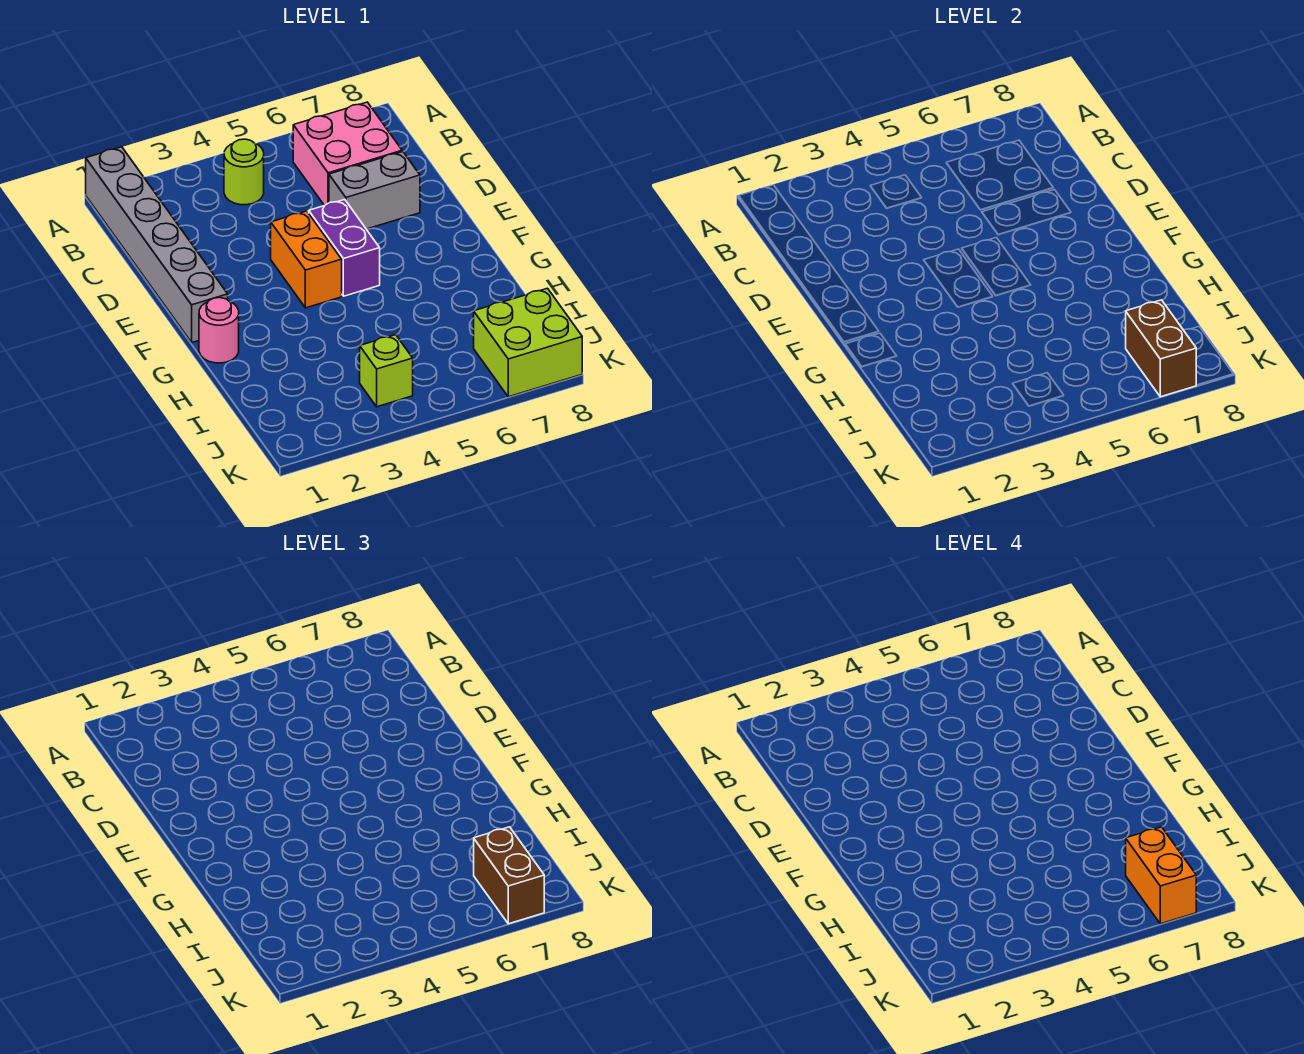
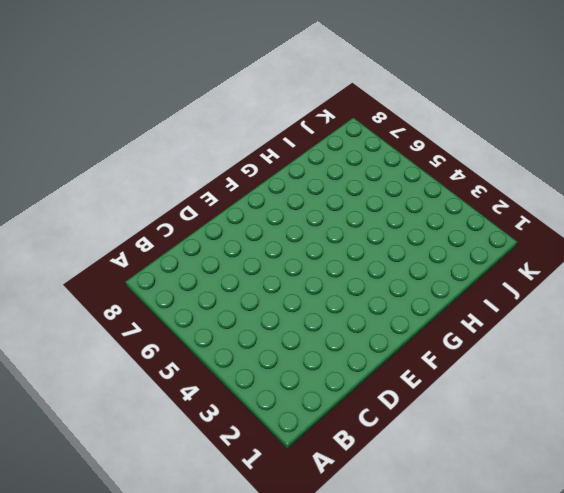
none -> grey 1x6 brick [86,147,228,342]
none -> lime 1x1 round brick [224,139,264,205]
none -> pink 2x2 brick [293,102,402,206]

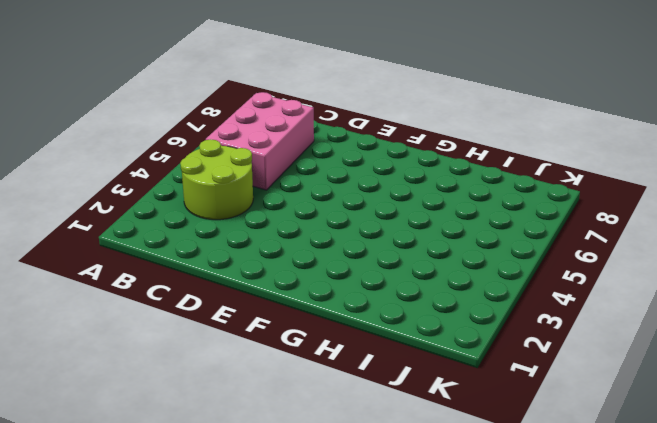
lime 2x2 round brick [180,139,253,220] -> lime 1x1 round brick [224,139,264,205]
pink 2x3 brick [206,92,314,190] -> pink 2x2 brick [293,102,402,206]
none -> grey 1x6 brick [86,147,228,342]
none -> grey 1x2 brick [329,152,420,229]
none -> orange 1x2 brick [271,211,342,308]

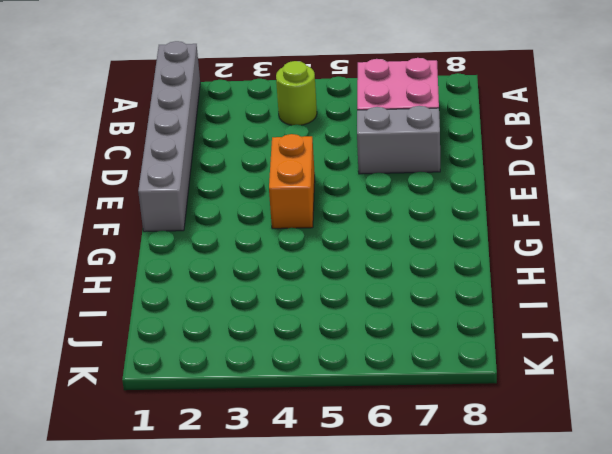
none -> purple 1x2 brick [309,199,380,296]
none -> pink 1x1 round brick [199,298,239,363]
none -> lime 1x1 brick [360,335,413,407]

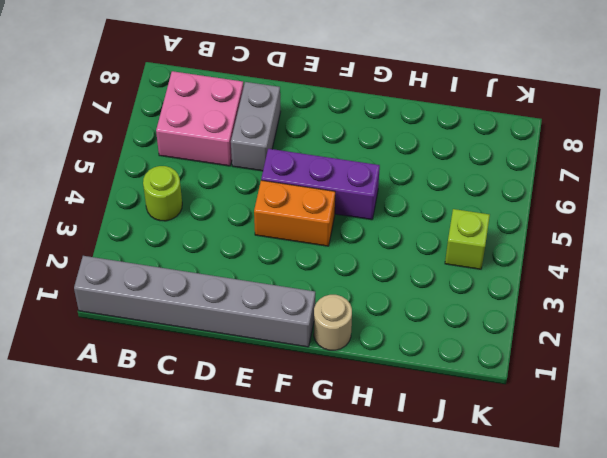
purple 1x3 brick [261,149,380,220] -> purple 1x2 brick [309,199,380,296]
tan 1x1 round brick [314,295,352,350] -> pink 1x1 round brick [199,298,239,363]
none -> lime 2x2 brick [474,288,582,397]
none -> brown 1x2 brick [1126,300,1196,397]
none -> brown 1x2 brick [474,827,544,924]

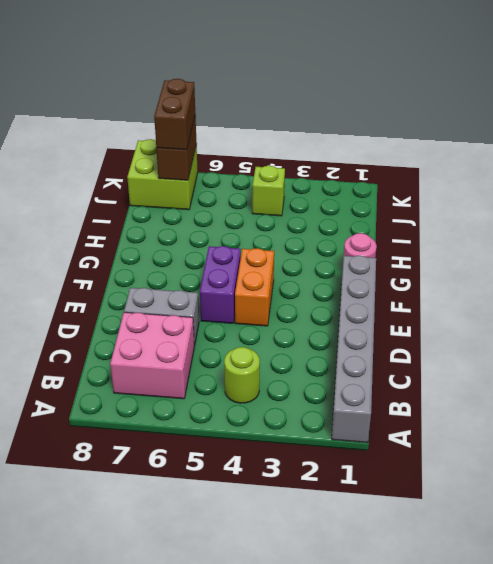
none -> orange 1x2 brick [1126,827,1196,924]

